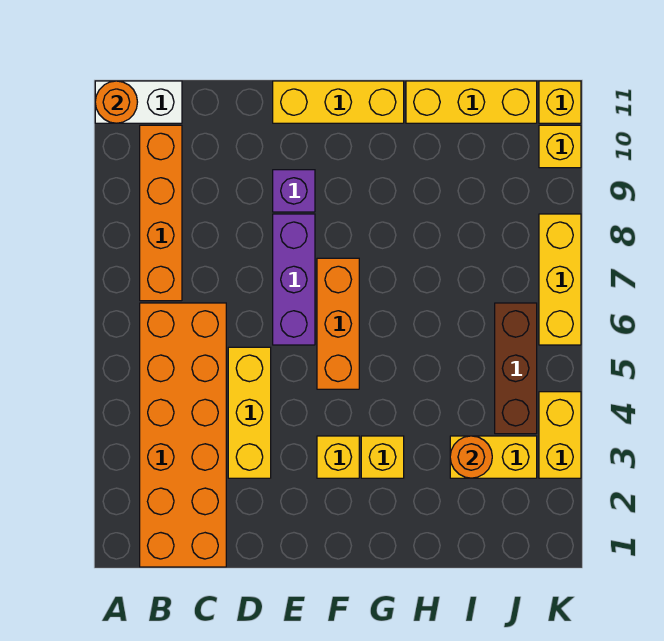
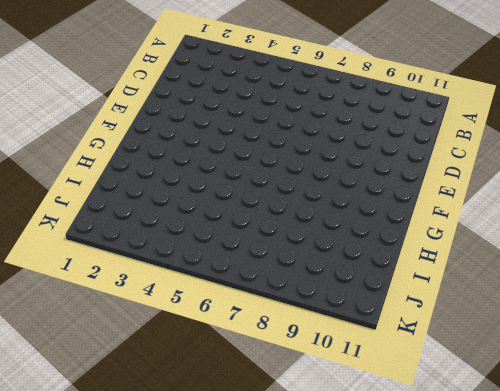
none -> white 1x2 brick [95,81,182,123]
none -> orange 2x6 brick [140,303,226,567]
none -> orange 1x4 brick [140,125,182,301]

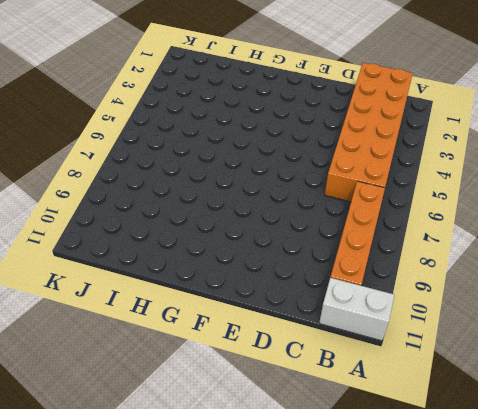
none -> yellow 1x3 brick [228,347,271,478]
none -> purple 1x3 brick [273,214,315,345]
none -> purple 1x1 brick [273,170,315,212]

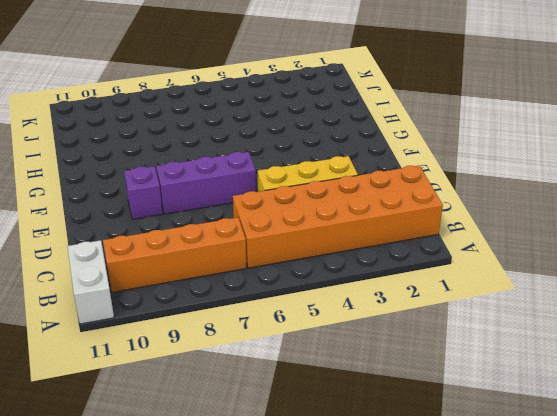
none -> yellow 1x3 brick [273,81,404,123]
none -> yellow 1x1 brick [317,436,359,478]
none -> orange 1x3 brick [317,258,359,389]

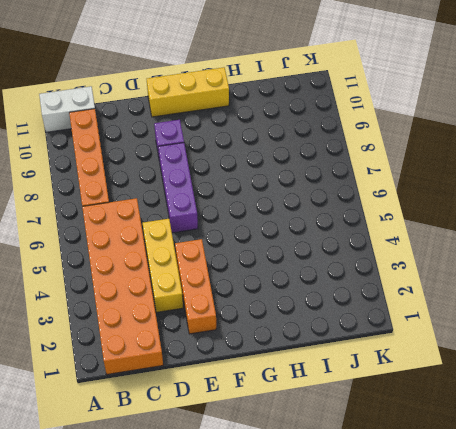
orange 1x3 brick [175,239,216,334] -> orange 1x3 brick moved to [317,258,359,389]
none -> yellow 1x1 brick [317,436,359,478]
none -> yellow 1x1 brick [361,436,404,478]
none -> yellow 1x3 brick [406,81,537,123]

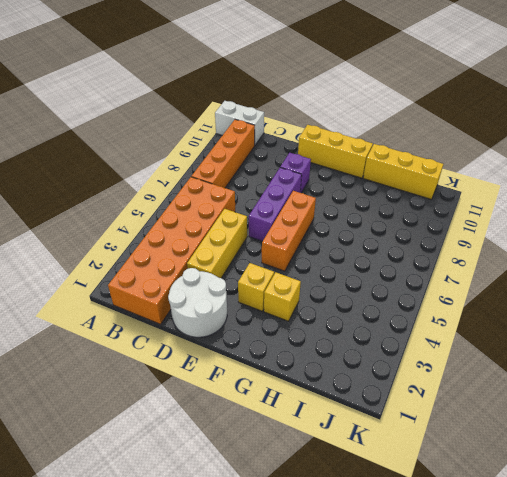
white 2x2 round brick [168,268,227,337] -> none
none -> yellow 1x2 brick [450,436,537,478]
none -> brown 1x3 brick [495,303,537,434]
none -> yellow 1x2 brick [539,392,581,478]

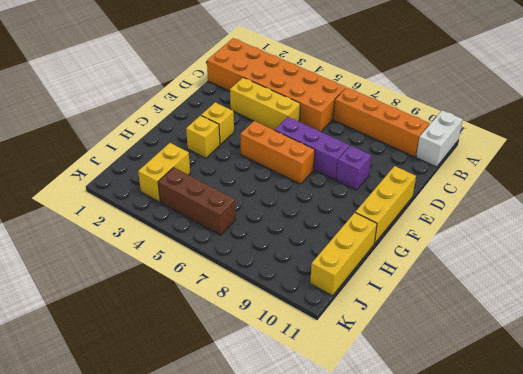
none -> yellow 1x2 brick [539,392,581,478]
none -> yellow 1x3 brick [539,214,581,345]
none -> yellow 1x1 brick [539,125,581,168]

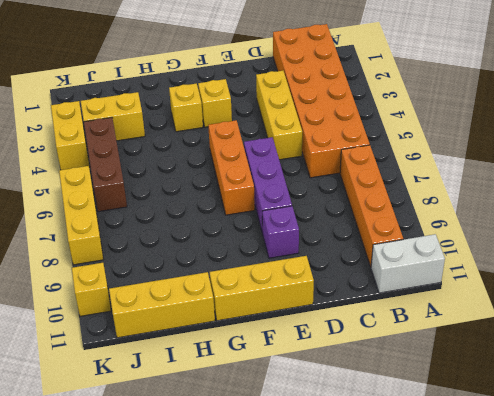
none -> yellow 1x1 brick [539,81,581,123]
none -> orange 1x1 round brick [95,81,137,123]
none -> orange 1x1 round brick [450,436,492,478]

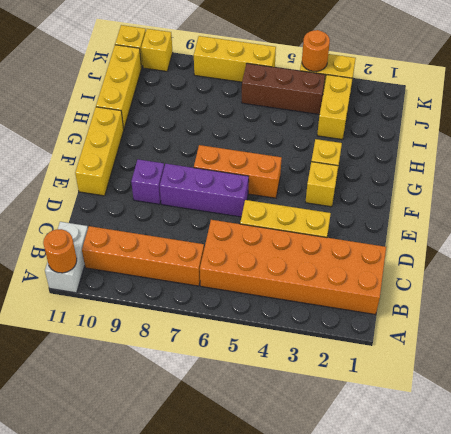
orange 1x1 round brick [302,30,330,72] -> orange 1x1 round brick moved to [450,436,492,478]

